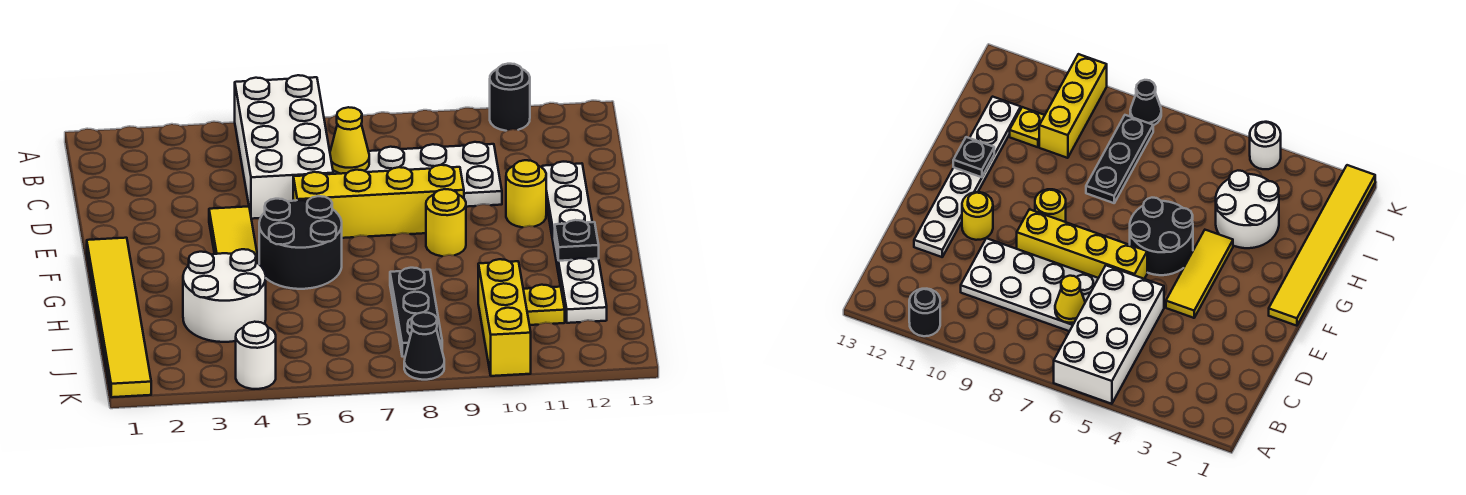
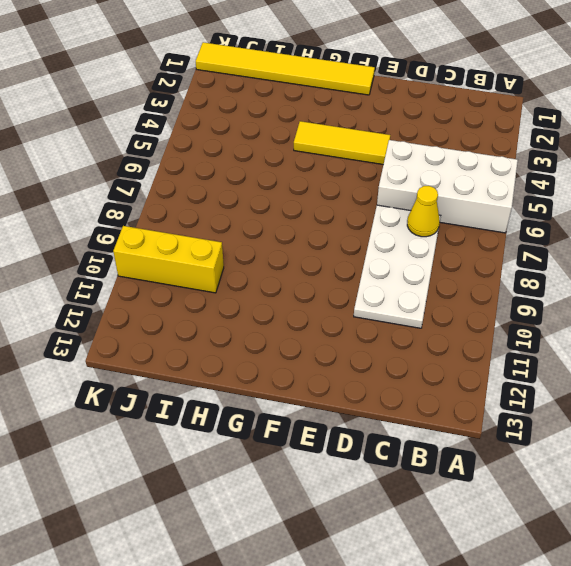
none -> black 1x1 round brick [490,64,530,131]
none -> white 1x6 plate [542,162,607,323]
none -> yellow 1x4 brick [293,165,464,238]

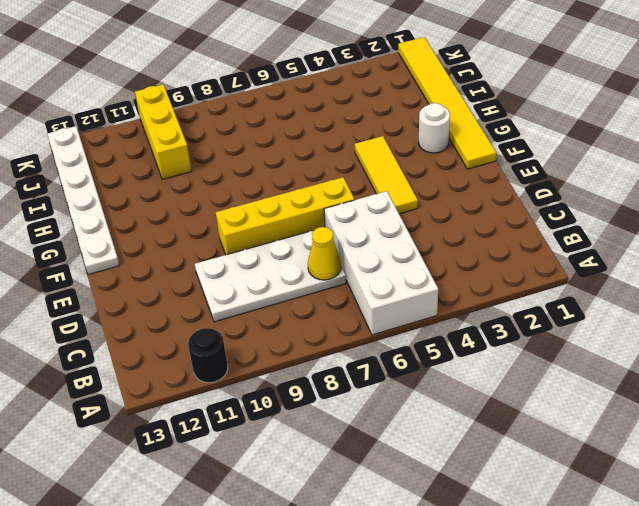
white 1x6 plate [48,126,120,275] -> white 1x6 plate moved to [542,162,607,323]
white 1x1 round brick [419,103,450,153] -> white 1x1 round brick moved to [236,322,276,389]
none -> yellow 1x1 round brick [506,160,546,227]
none -> black 2x2 round brick [259,196,342,289]
none -> yellow 1x1 round brick [426,189,466,256]

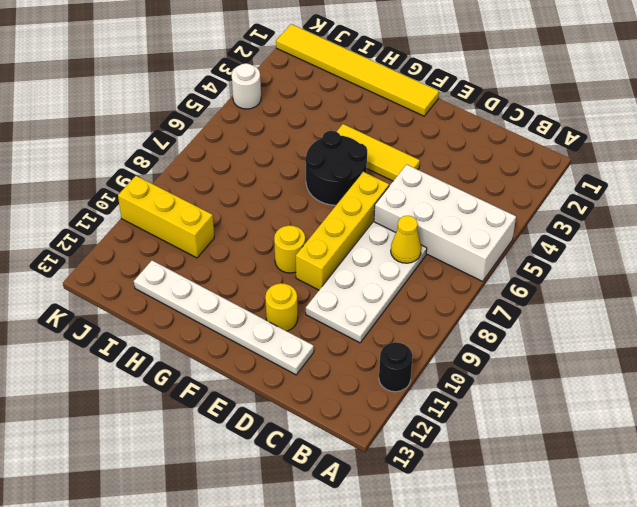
none -> white 2x2 round brick [183,249,266,342]
none -> black 1x3 plate [390,268,442,357]
none -> yellow 1x1 plate [523,285,565,325]

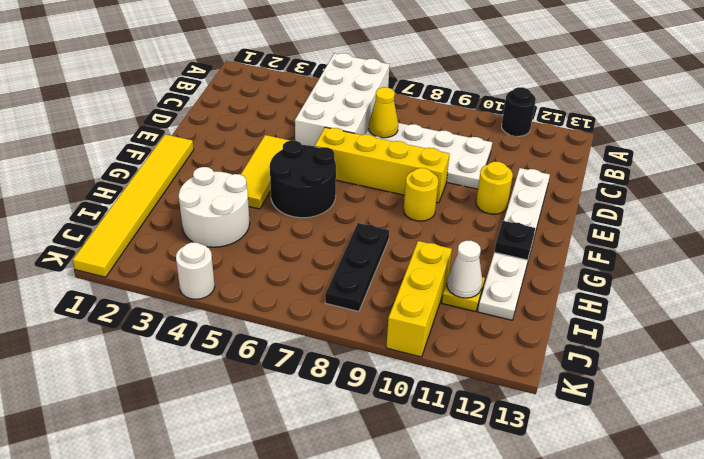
white 1x1 cone [447,241,482,298] -> none
none -> black 1x1 cone [404,312,444,380]

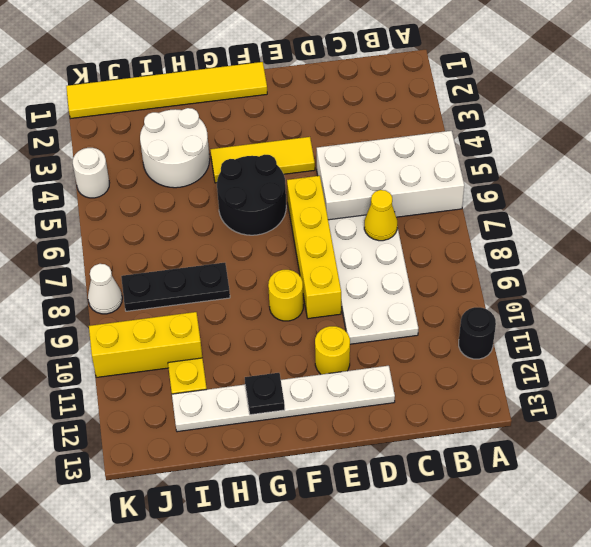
white 1x1 cone [88,264,122,314] -> black 1x1 cone [404,312,444,380]

